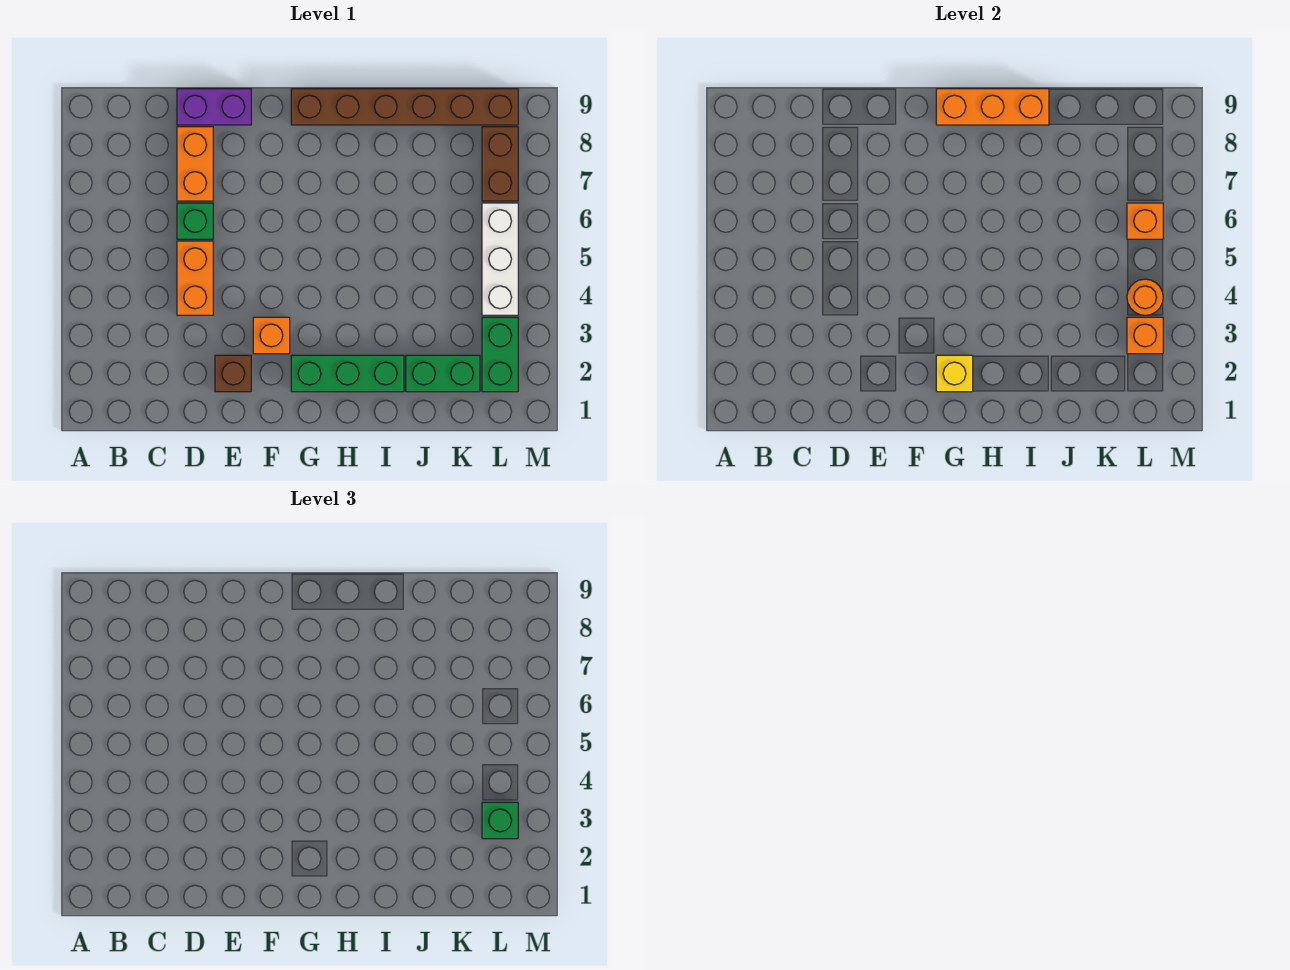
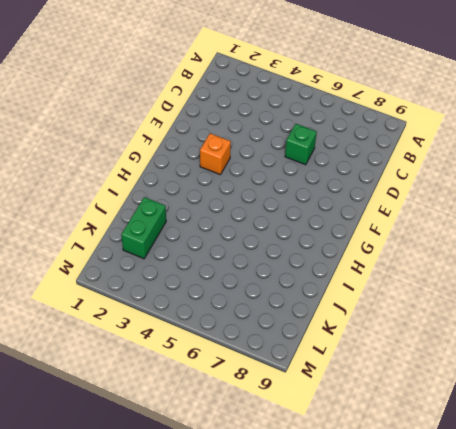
none -> orange 1x2 brick [177,241,213,315]
none -> orange 1x2 brick [177,127,213,201]
none -> purple 1x2 brick [177,89,251,125]

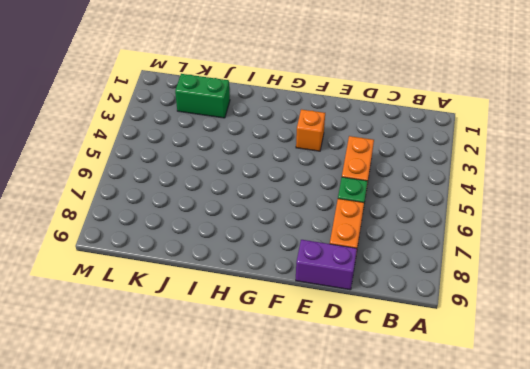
none -> brown 1x1 brick [215,355,251,392]
none -> green 1x3 brick [291,355,404,392]
none -> brown 1x6 brick [291,89,518,125]

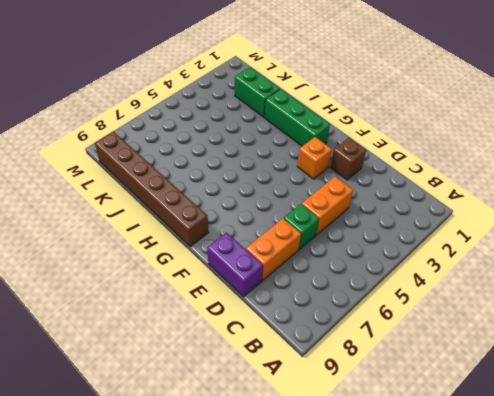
none -> green 1x2 brick [482,317,518,392]
none -> white 1x3 brick [482,203,518,315]
none -> brown 1x2 brick [482,127,518,201]

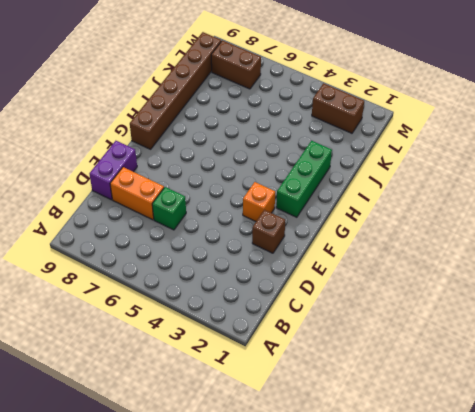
brown 1x2 brick [312,83,364,133] -> green 1x2 brick [482,317,518,392]
none -> orange 1x2 brick [177,241,213,315]
none -> green 1x2 brick [406,355,480,392]
none -> white 1x3 brick [482,203,518,315]

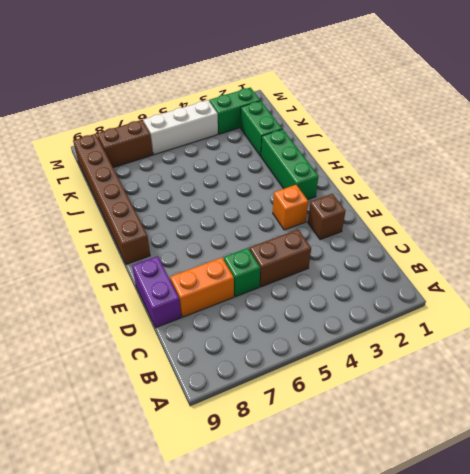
brown 1x2 brick [249,230,311,287] -> orange 1x2 brick [177,241,213,315]
none -> yellow 1x1 brick [936,355,973,392]
none -> orange 1x3 brick [936,89,1049,125]
none -> orange 1x1 brick [1127,317,1163,354]

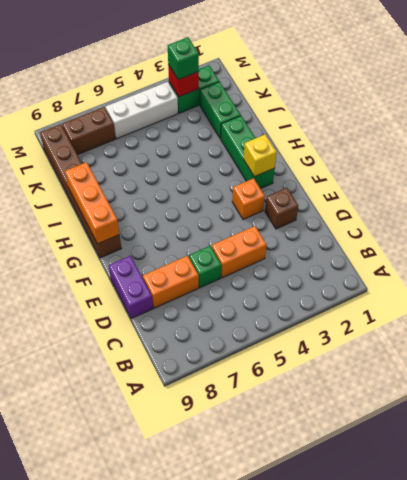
red 1x1 brick [168,64,199,97] -> orange 1x1 brick [1127,317,1163,354]
none -> orange 1x1 round brick [1127,279,1163,315]
none -> orange 1x1 brick [1127,203,1163,239]

